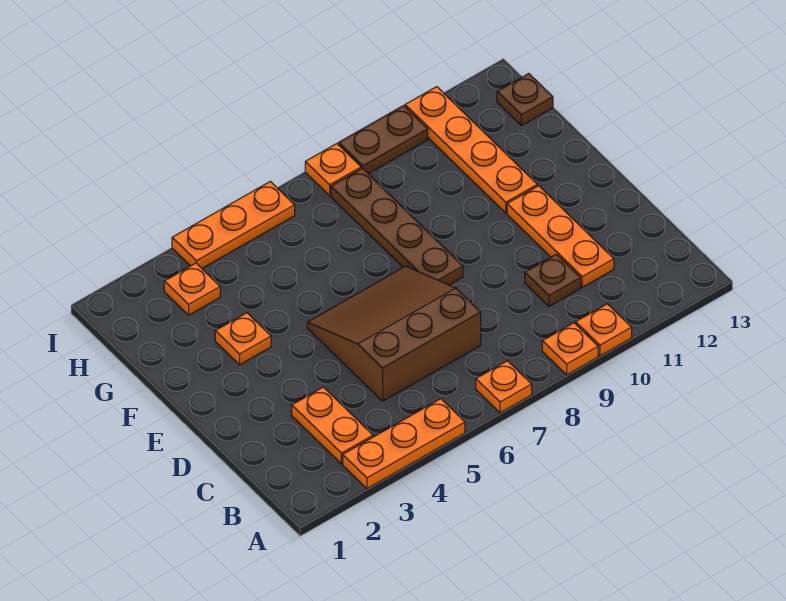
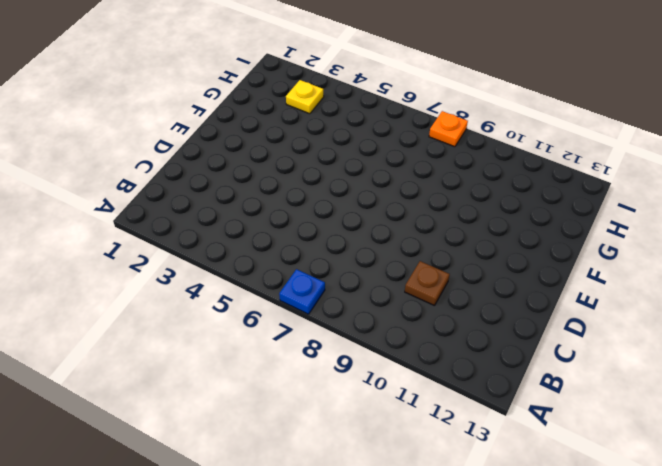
blue 1x1 plate [279,269,325,314] -> orange 1x1 plate [476,361,532,413]
yellow 1x1 plate [286,80,324,114] -> orange 1x1 plate [164,263,220,315]
none -> orange 1x3 plate [343,399,465,489]
none -> orange 1x1 plate [542,323,598,375]
none -> orange 1x1 plate [576,304,632,356]

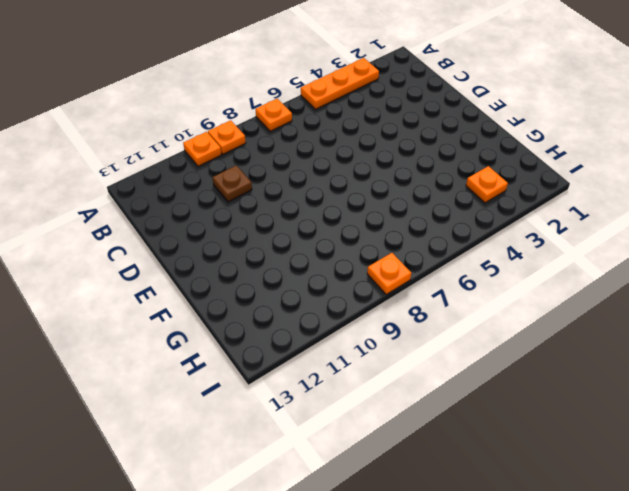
none -> orange 1x2 plate [292,387,373,464]
none -> brown 3x3 slope [307,266,481,401]
none -> orange 1x3 plate [507,186,614,287]

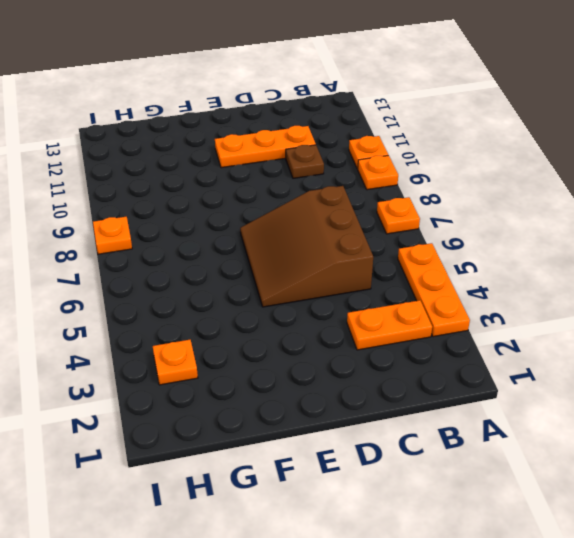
none -> brown 1x4 plate [331,168,463,285]
none -> orange 1x1 plate [215,313,271,365]
none -> orange 1x4 plate [405,87,537,213]

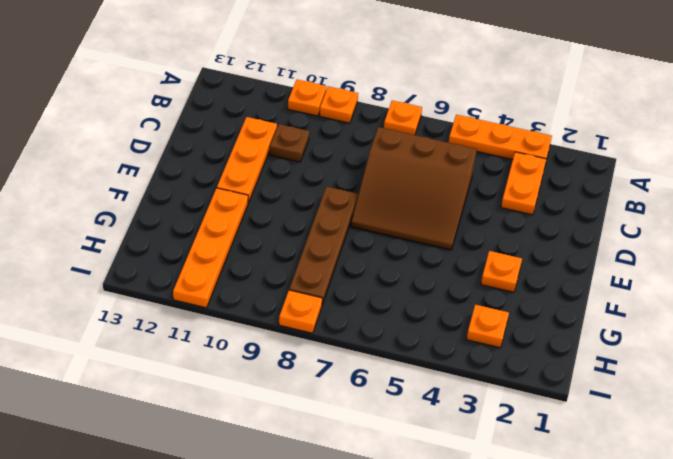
none -> brown 1x1 plate [497,74,553,126]
none -> orange 1x3 plate [172,181,295,268]
none -> brown 1x2 plate [339,106,428,174]

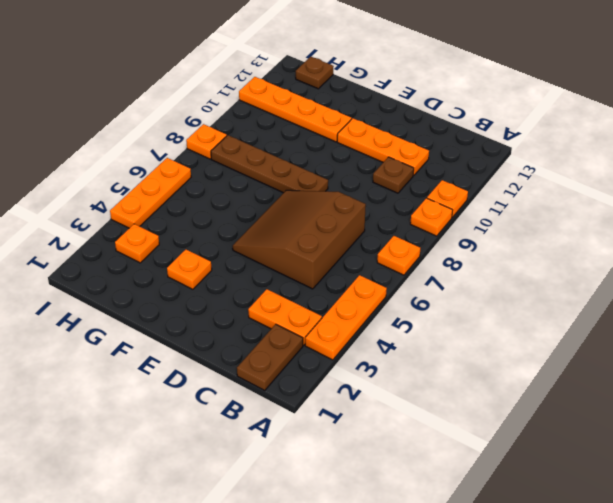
brown 1x2 plate [237,324,303,390] -> brown 1x2 plate moved to [339,106,428,174]

